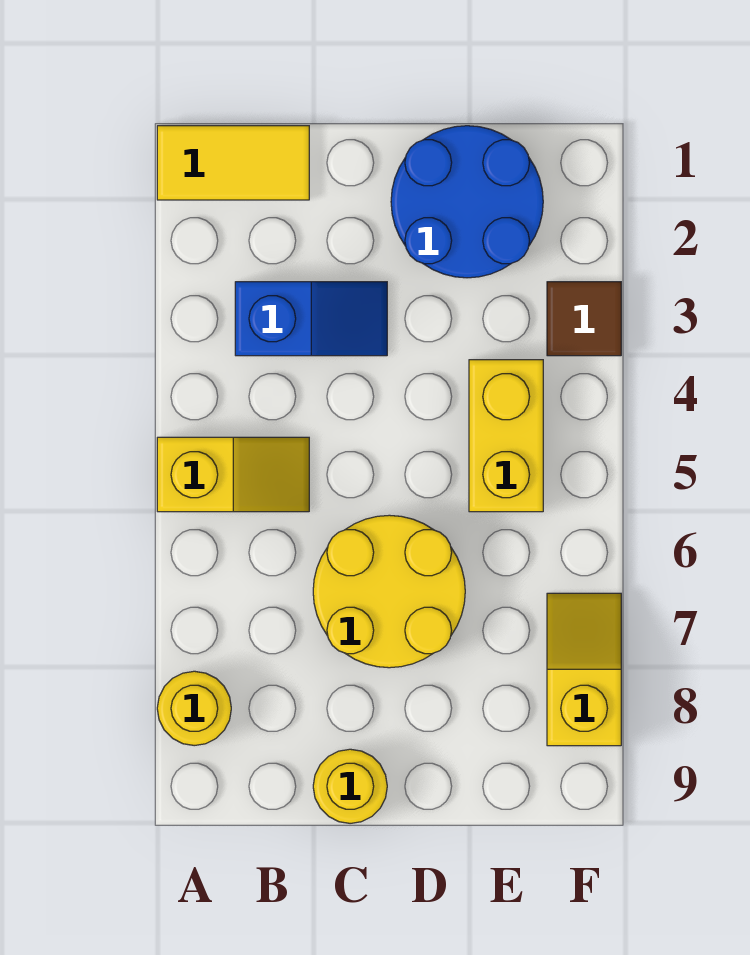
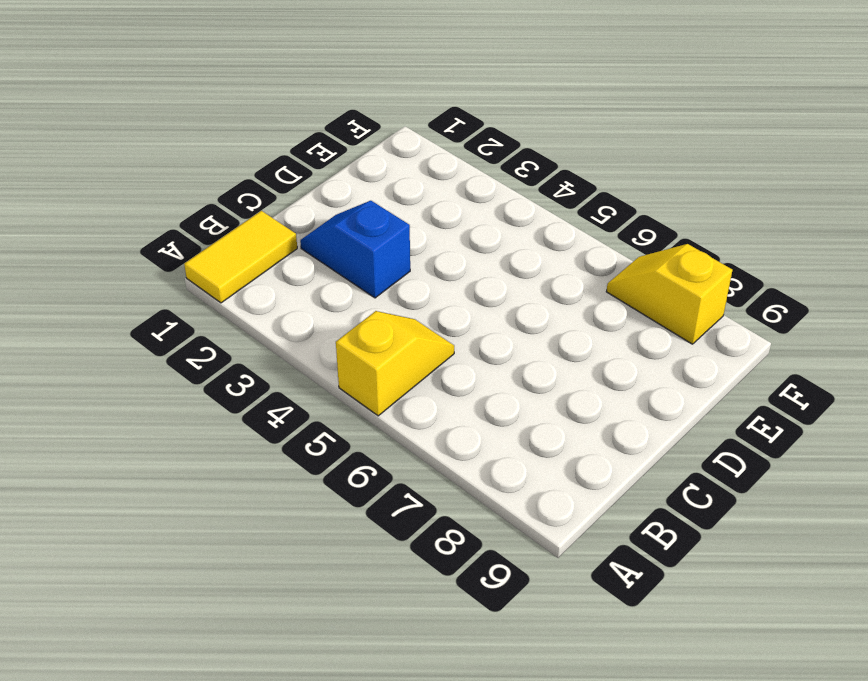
blue 1x2 slope [300,201,410,298] -> blue 1x2 slope turned to [235,282,387,356]
none -> yellow 1x1 round brick [157,671,231,746]
none -> yellow 2x2 round brick [313,515,465,668]

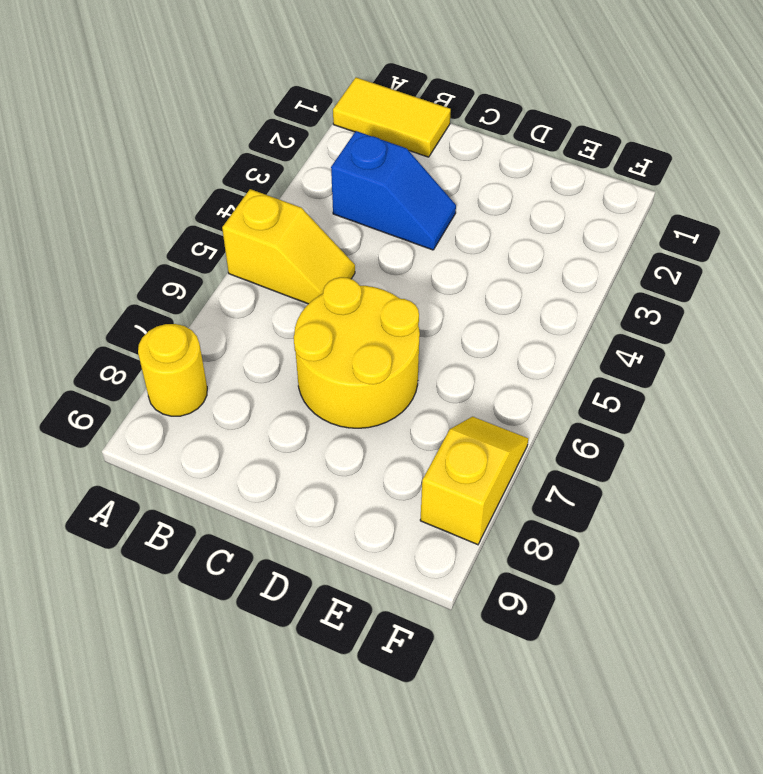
none -> yellow 1x1 round brick [313,749,387,823]
none -> blue 2x2 round brick [391,126,543,278]

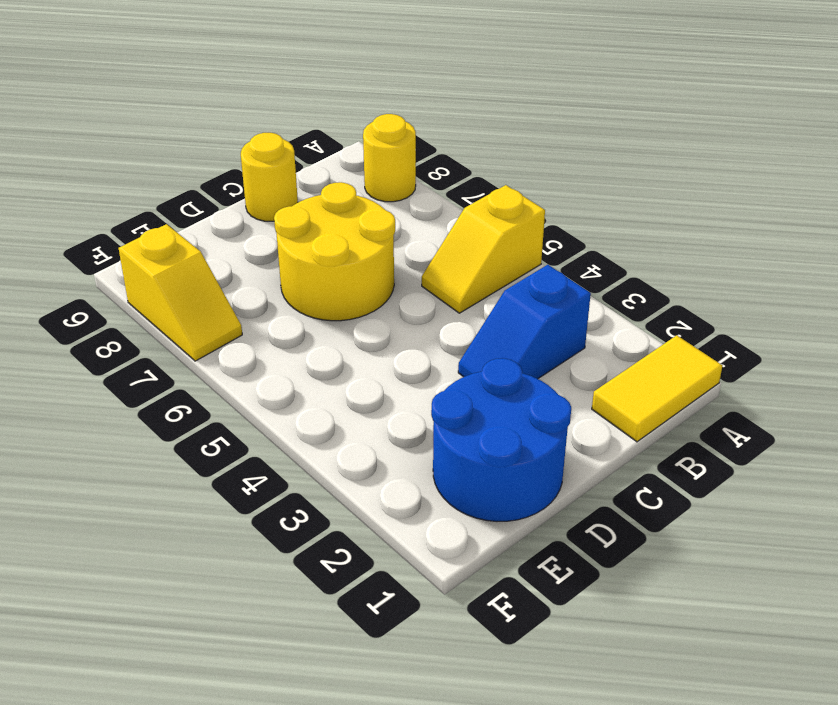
none -> yellow 1x2 brick [469,360,543,512]
none -> brown 1x1 tile [547,282,621,356]

